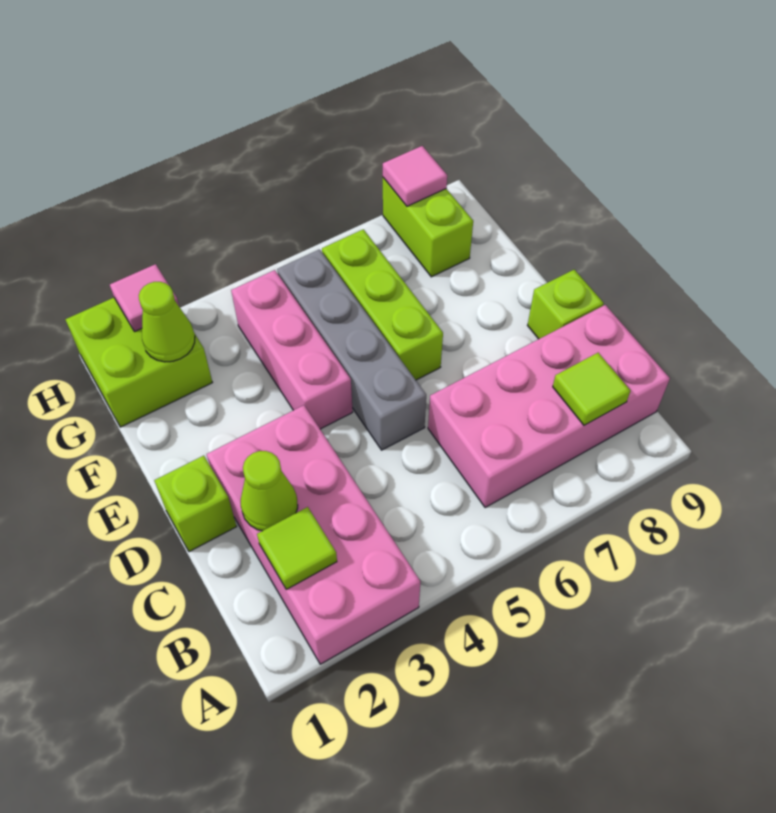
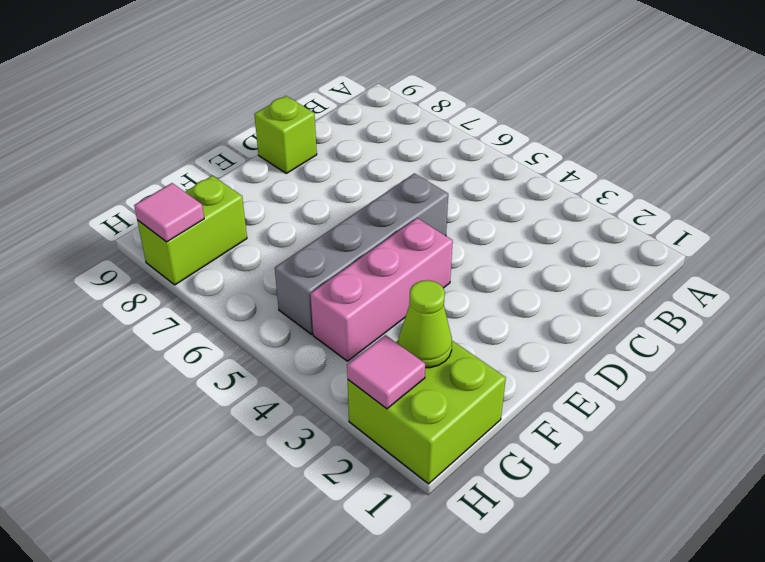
none -> pink 2x4 brick [207,405,420,664]
none -> pink 2x4 brick [428,305,670,508]
none -> lime 1x1 brick [154,456,237,552]

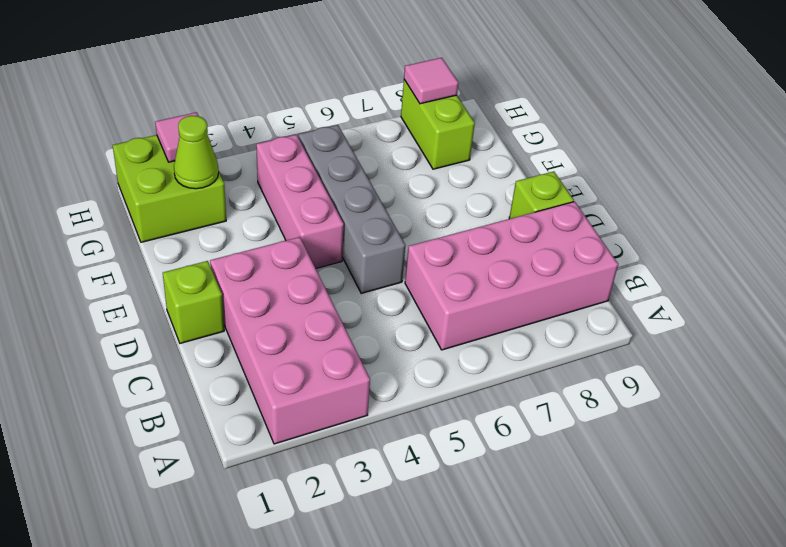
none -> lime 1x3 brick [322,229,443,380]
none -> lime 1x1 tile [257,507,337,590]
none -> lime 1x1 tile [553,353,630,425]

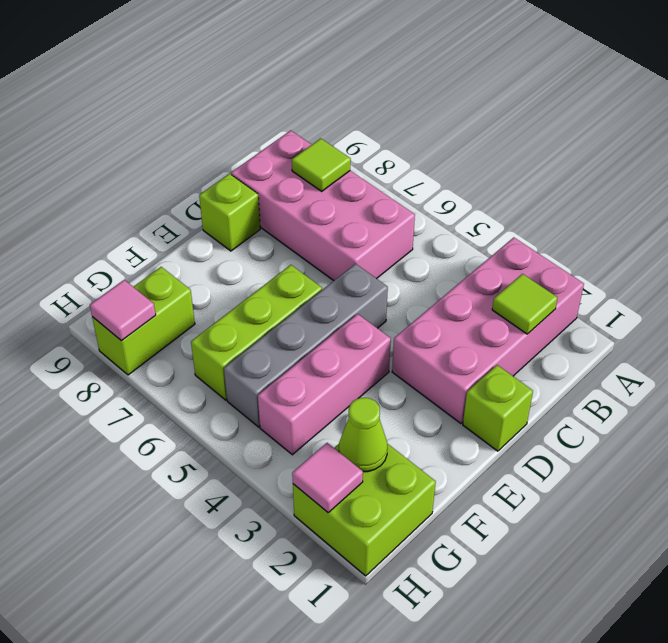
none -> lime 1x1 cone [241,451,298,531]

